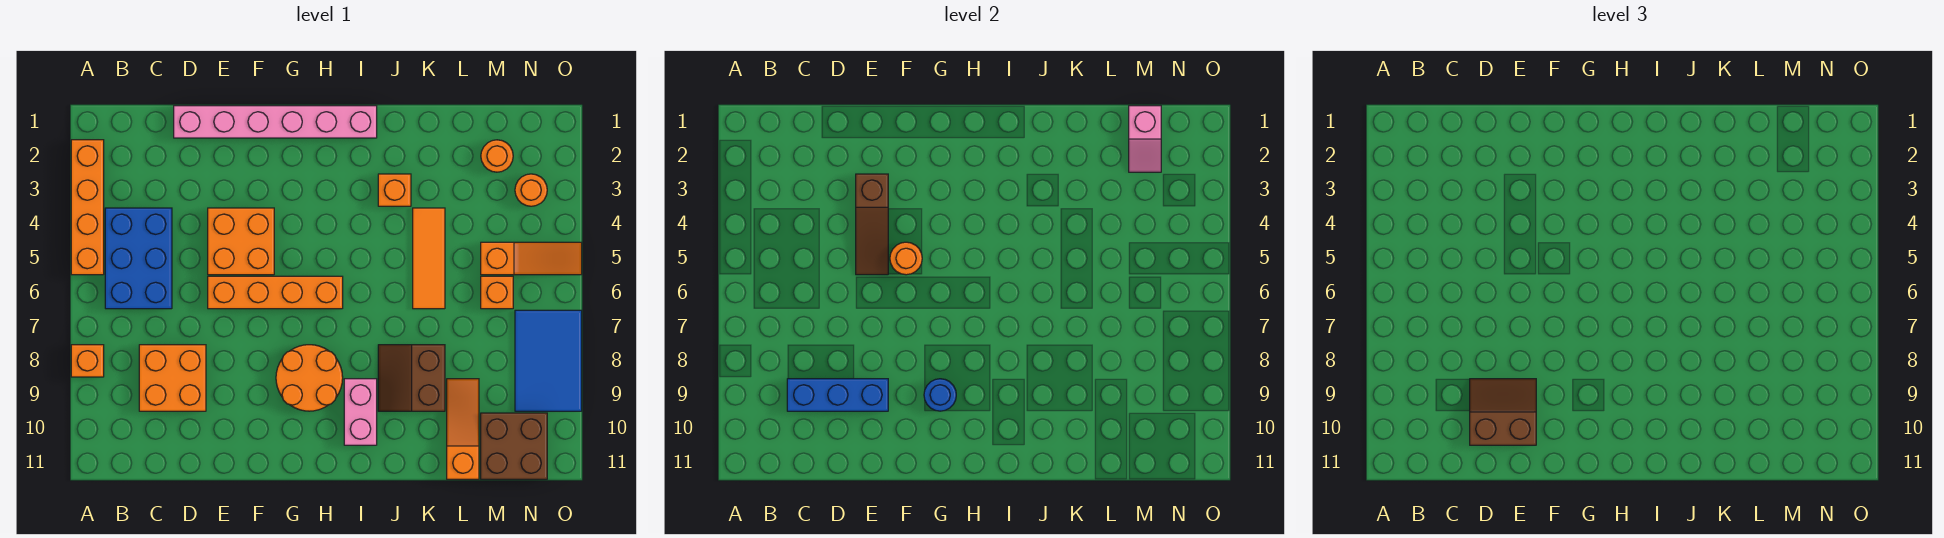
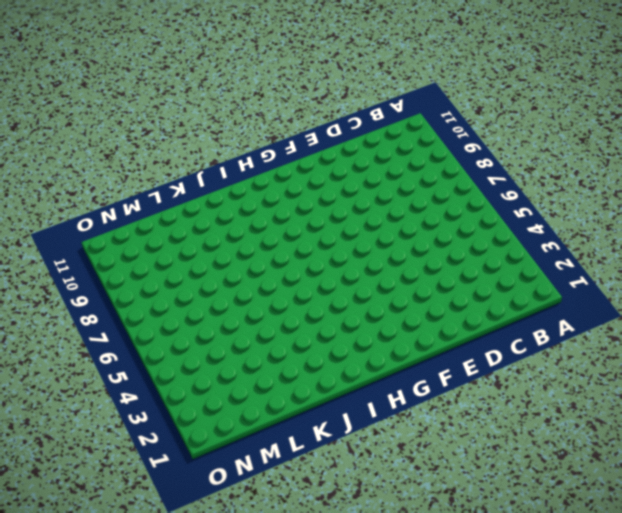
none -> orange 1x4 brick [71,140,104,275]
none -> orange 1x1 brick [71,345,104,377]
none -> blue 2x3 brick [105,208,172,309]

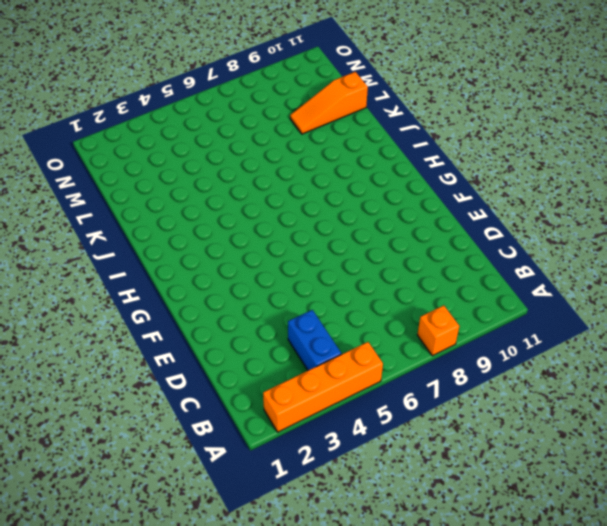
blue 1x2 brick [288,310,341,370] -> blue 2x3 brick [105,208,172,309]
none -> orange 2x2 brick [139,345,206,411]
none -> pink 1x6 brick [174,106,377,138]
none -> orange 2x2 brick [208,208,274,275]

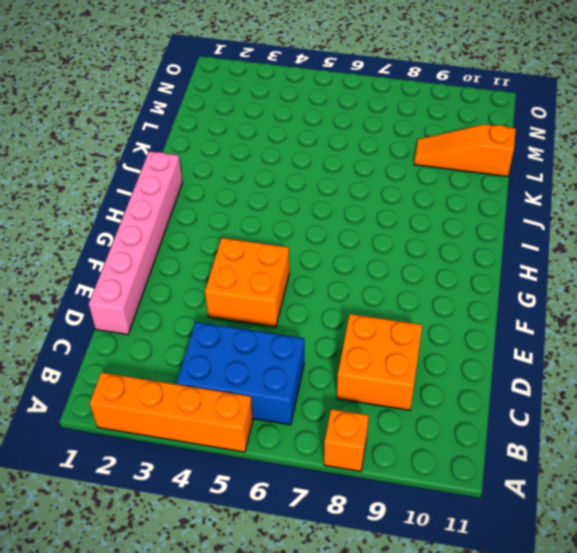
none -> orange 1x4 brick [208,276,343,309]
none -> orange 2x2 round brick [276,345,343,411]
none -> pink 1x2 brick [344,379,377,445]

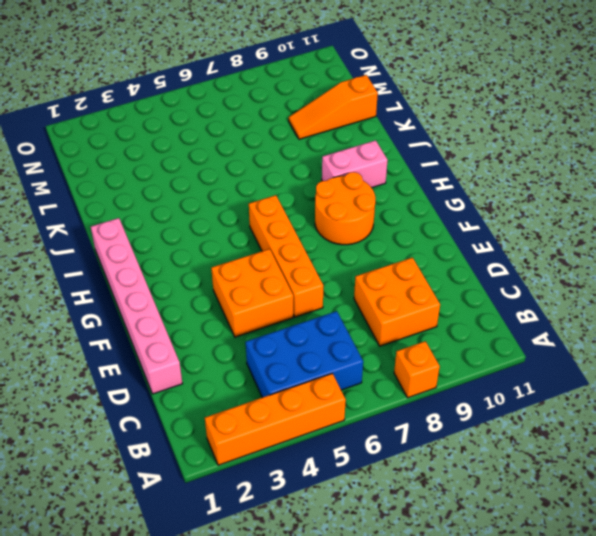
none -> orange 1x1 brick [378,174,411,206]
none -> brown 2x2 slope [378,345,445,411]
none -> orange 1x3 tile [413,208,445,309]

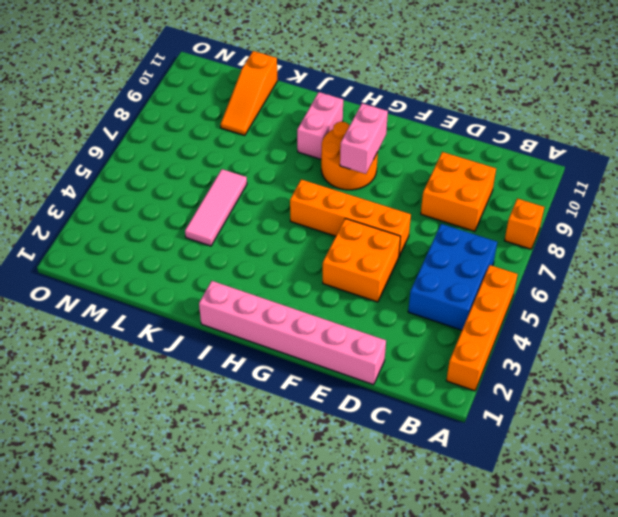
pink 1x2 brick [340,103,388,174] -> blue 1x1 round brick [924,379,956,411]
pink 1x3 tile [185,169,247,246] -> orange 1x3 tile [413,208,445,309]
none -> orange 1x1 brick [378,174,411,206]
none -> brown 2x2 slope [378,345,445,411]
none -> orange 1x1 round brick [481,140,513,172]

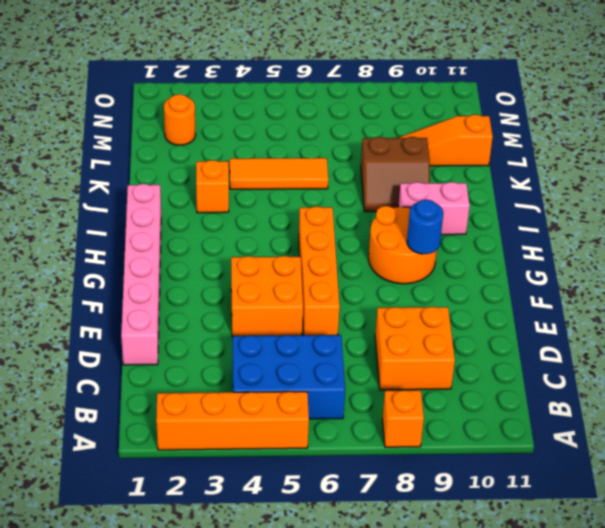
none -> orange 1x3 slope [481,242,582,275]
none -> orange 1x1 brick [481,276,513,309]
none -> brown 2x2 brick [481,413,547,479]

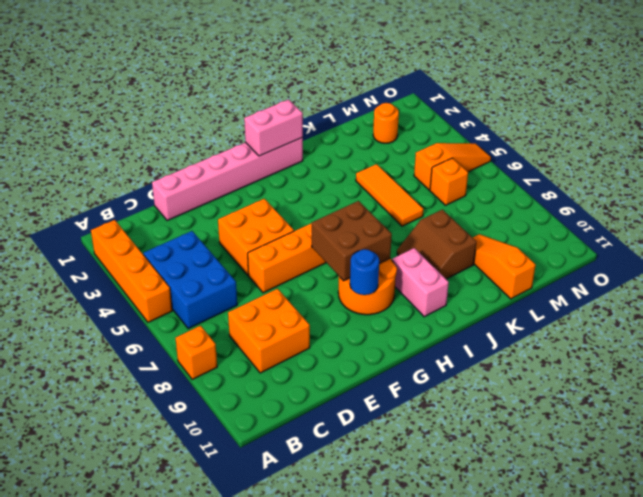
brown 2x2 brick [312,201,392,281] -> brown 2x2 brick moved to [481,413,547,479]
pink 1x2 brick [244,100,303,156] -> none
none -> orange 1x1 brick [378,174,411,206]
none -> orange 1x1 round brick [515,174,547,206]
none -> blue 2x3 tile [515,310,582,411]

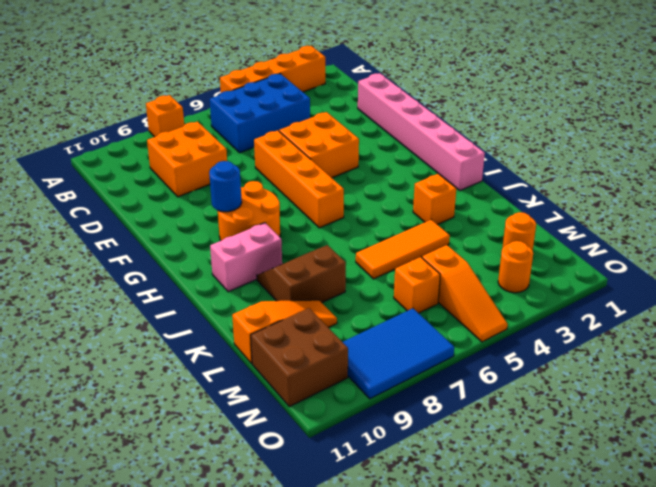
none -> blue 1x3 brick [787,379,888,411]
none -> brown 1x3 slope [856,174,888,275]
none -> orange 1x1 round brick [890,242,922,275]

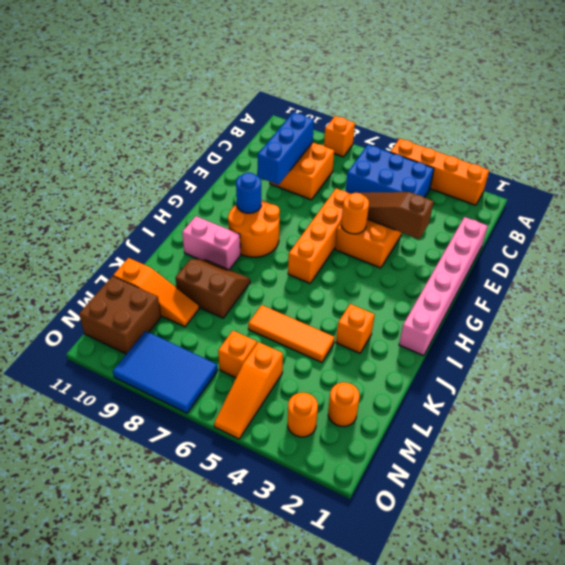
none -> pink 1x2 slope [1129,106,1161,172]
none -> brown 2x2 slope [1470,379,1536,445]

